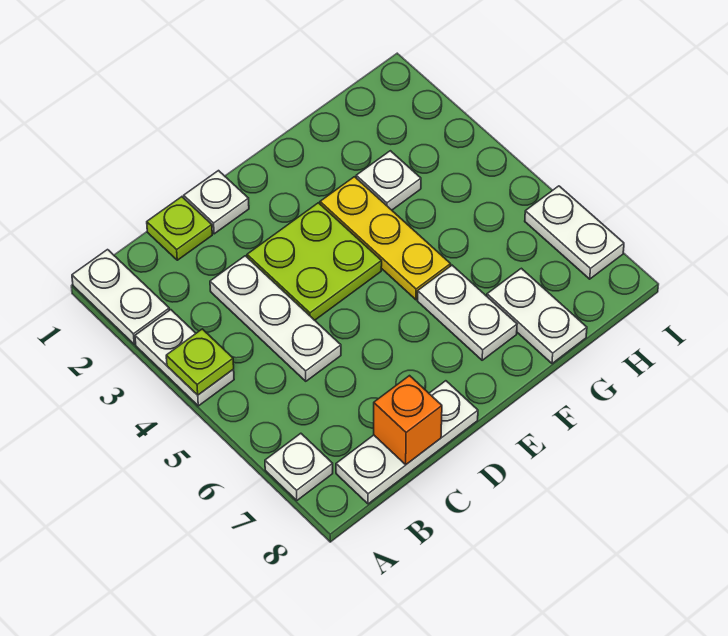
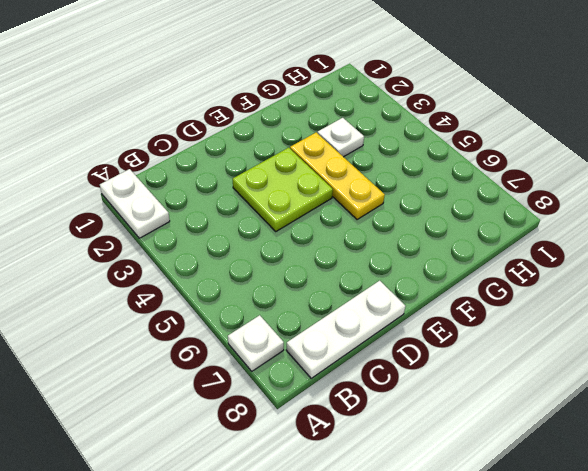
none -> white 1x2 plate [135,310,234,406]
none -> lime 1x1 plate [147,197,212,260]
none -> white 1x3 plate [210,256,341,381]

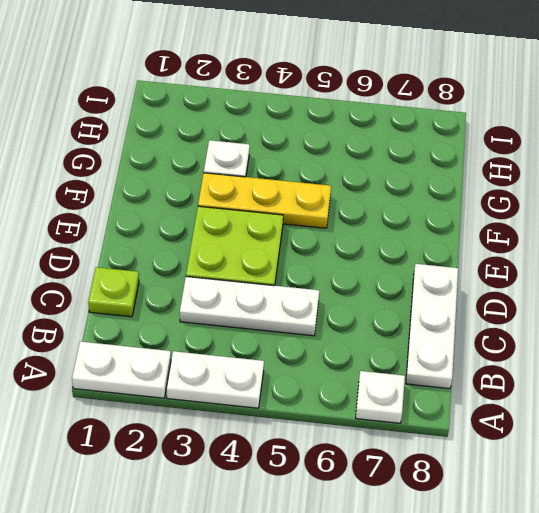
none -> white 1x1 plate [184,171,249,234]
none -> white 1x2 plate [417,265,517,360]
none -> white 1x2 plate [487,268,587,364]

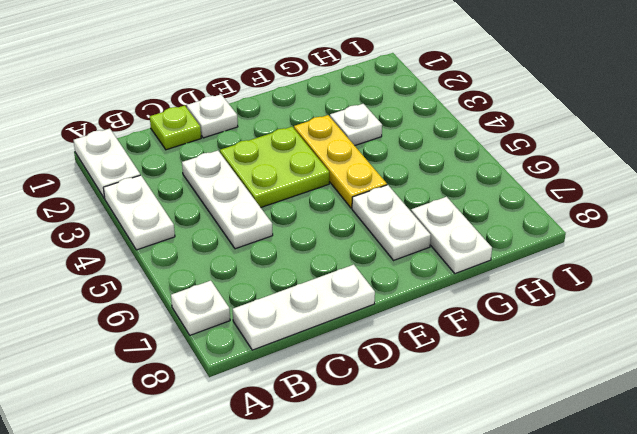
none -> white 1x2 plate [525,186,624,279]
none -> lime 1x1 plate [166,329,234,395]
none -> orange 1x1 brick [374,376,442,465]

